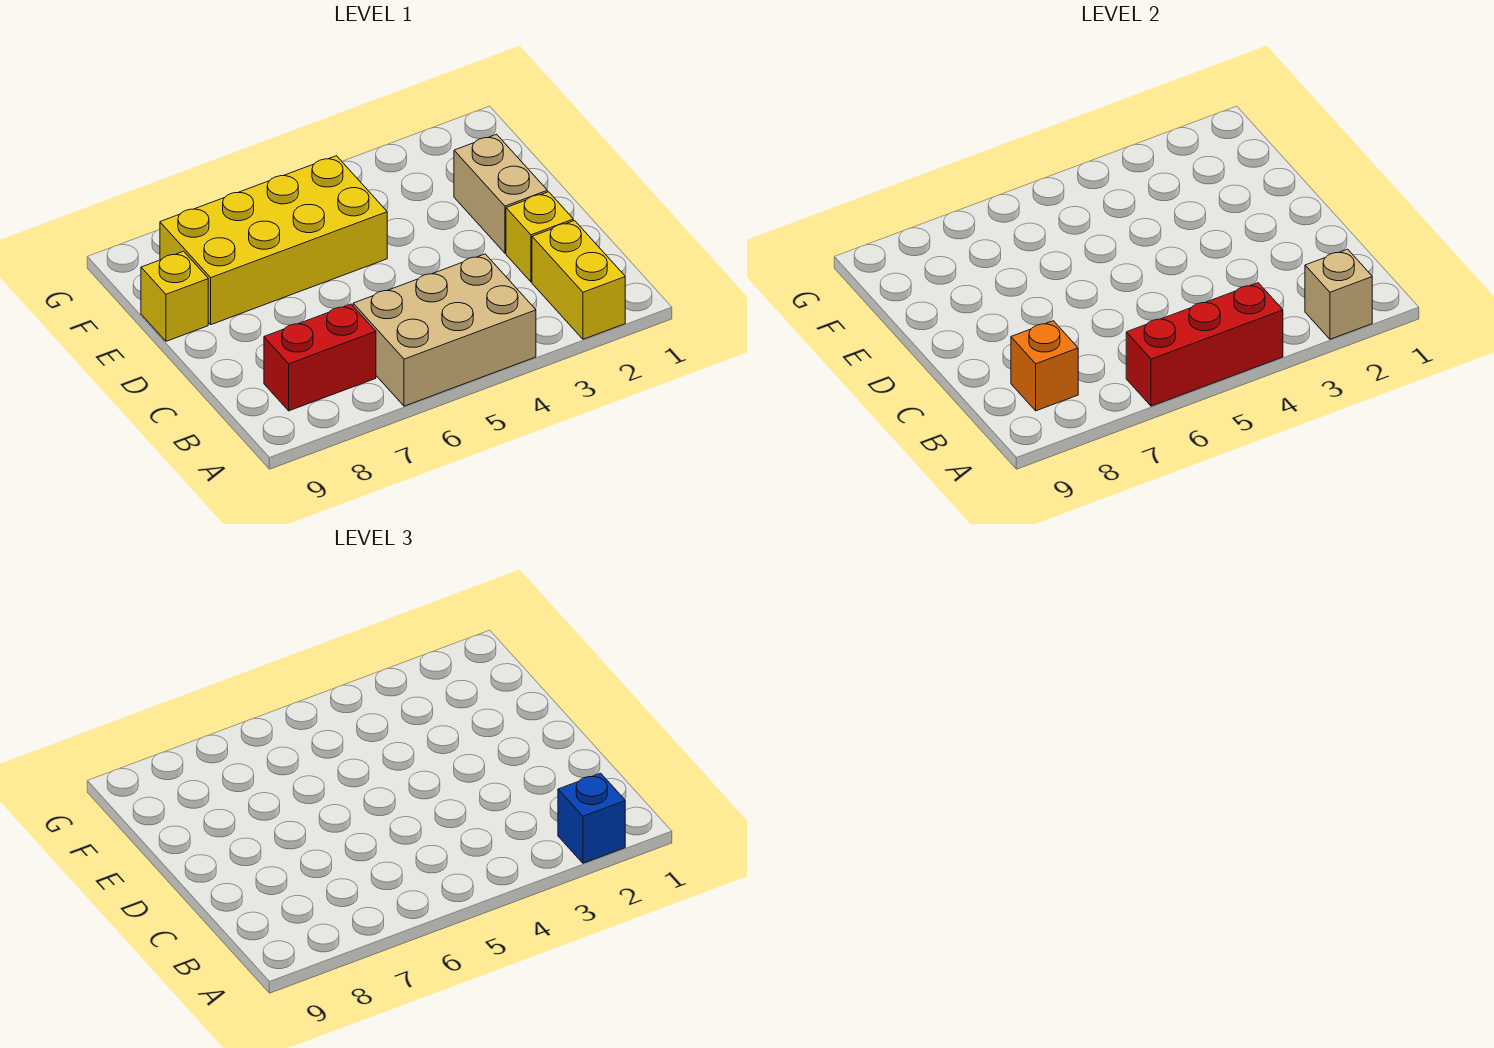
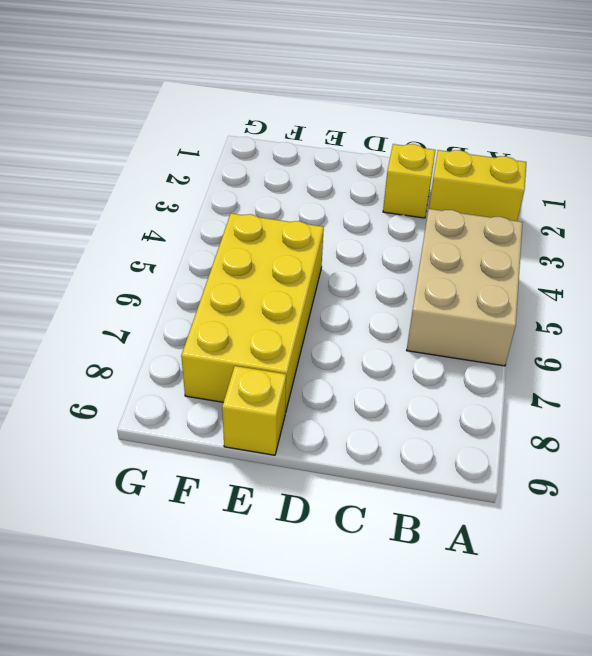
none -> red 1x2 brick [264,304,376,411]
none -> tan 1x2 brick [454,134,547,253]

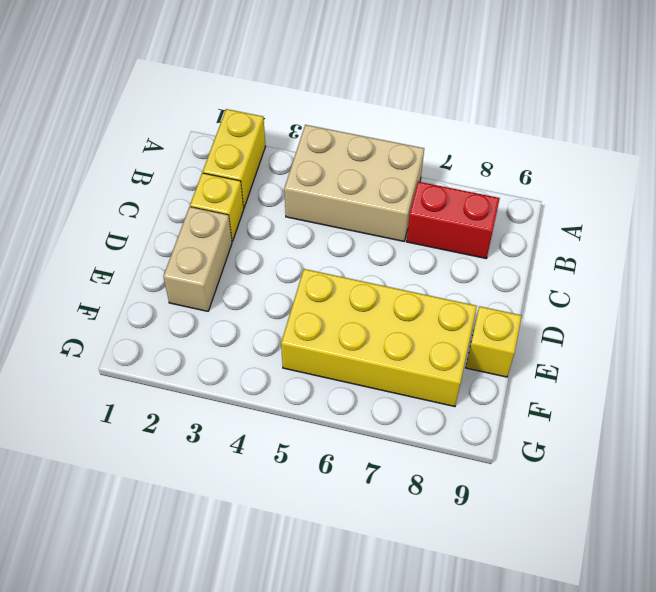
none -> tan 1x1 brick [1305,249,1372,339]
none -> red 1x3 brick [1126,283,1283,406]

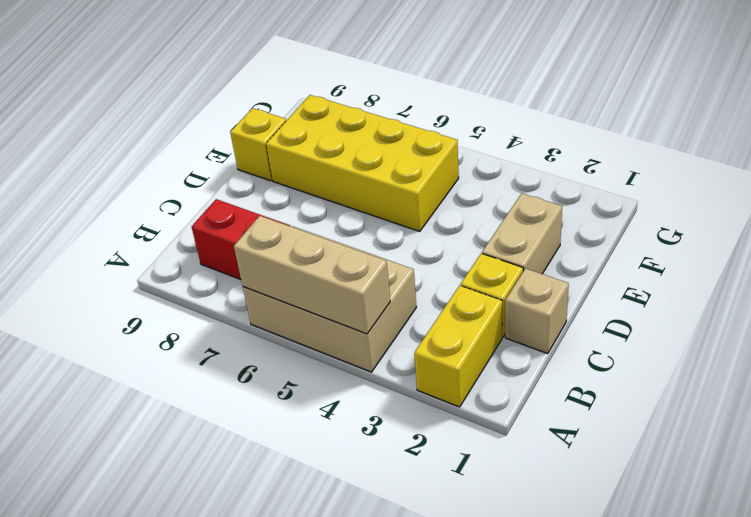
tan 1x3 brick [234,216,390,334] -> red 1x3 brick [1126,283,1283,406]
tan 1x1 brick [505,268,569,353] -> tan 1x1 brick moved to [1305,249,1372,339]
none -> orange 1x1 brick [1011,321,1078,411]
none -> blue 1x1 brick [558,773,625,863]

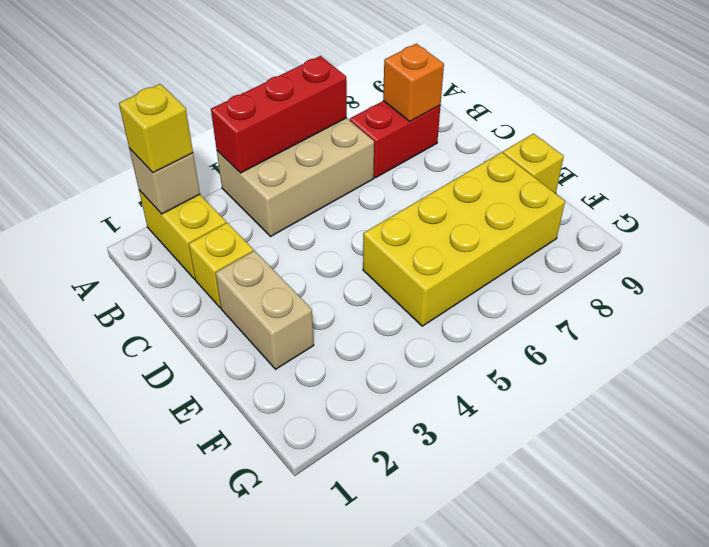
yellow 1x1 brick [119,84,193,173] -> blue 1x1 brick [558,773,625,863]

